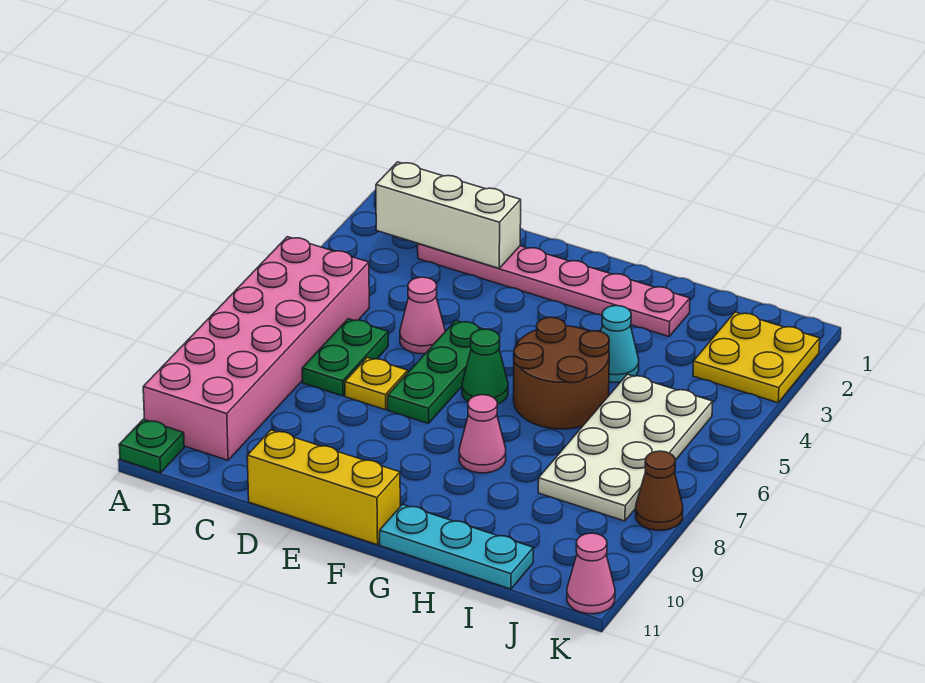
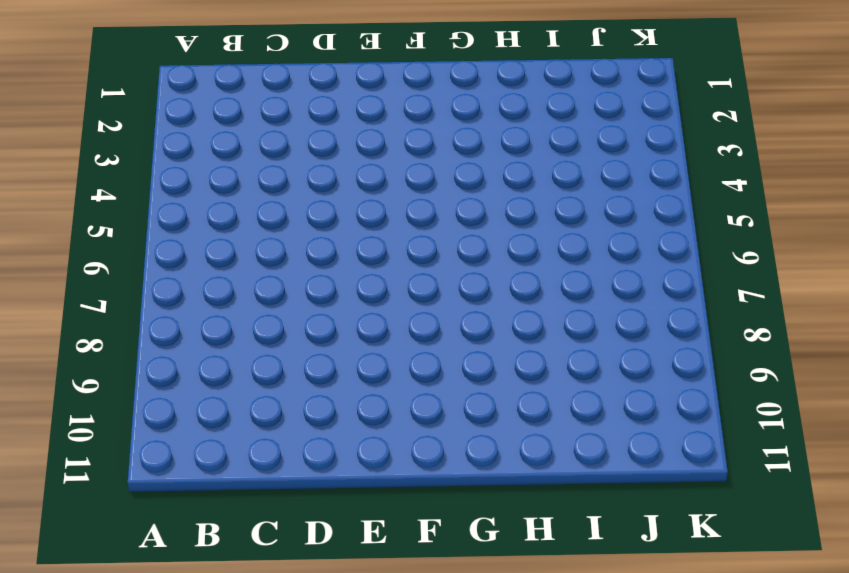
none -> pink 2x6 brick [143,237,369,460]
none -> green 1x1 plate [119,419,184,473]
none -> pink 1x6 plate [418,244,690,337]

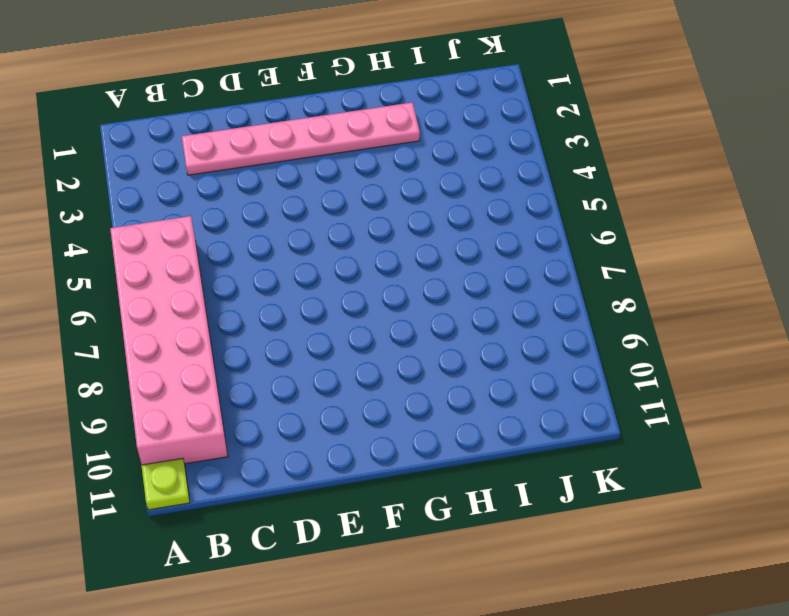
lime 1x1 plate [141,458,190,510] -> green 1x1 plate [119,419,184,473]
none -> green 1x2 plate [302,319,388,396]
none -> pink 1x1 cone [400,277,445,354]
none -> yellow 1x1 plate [345,357,408,410]

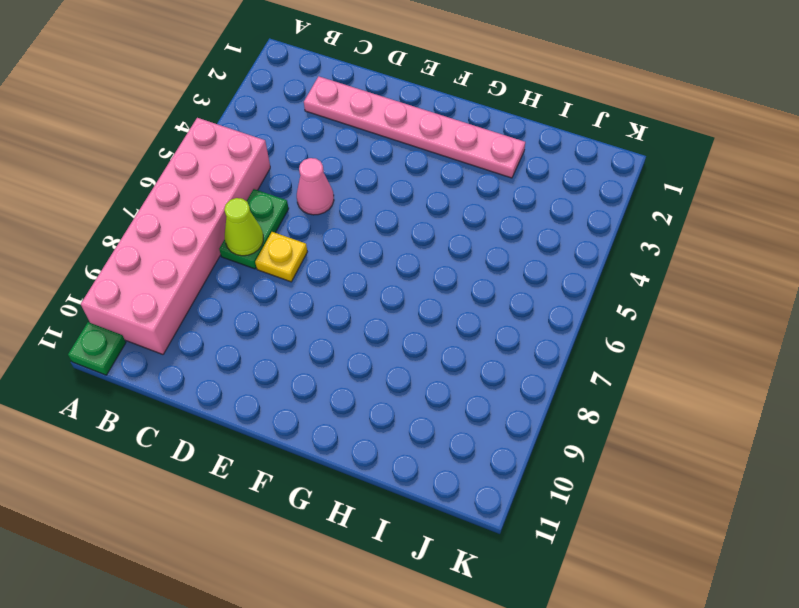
lime 1x1 cone [224,198,263,256] -> none
none -> yellow 1x3 brick [247,430,400,545]
none -> green 1x3 plate [388,320,483,424]
none -> green 1x1 cone [462,329,508,404]

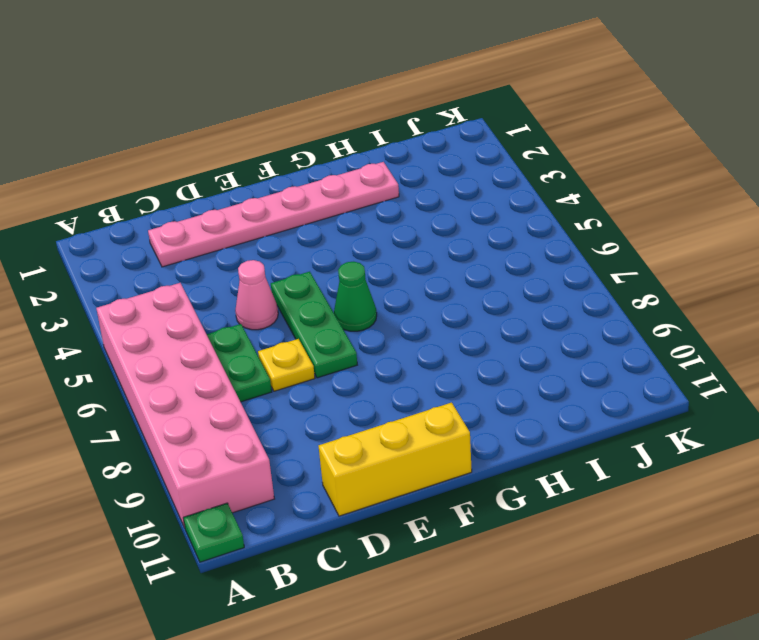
none -> brown 2x2 round brick [513,317,609,429]
none -> pink 1x1 cone [459,395,506,473]
none -> cyan 1x3 plate [380,504,533,589]

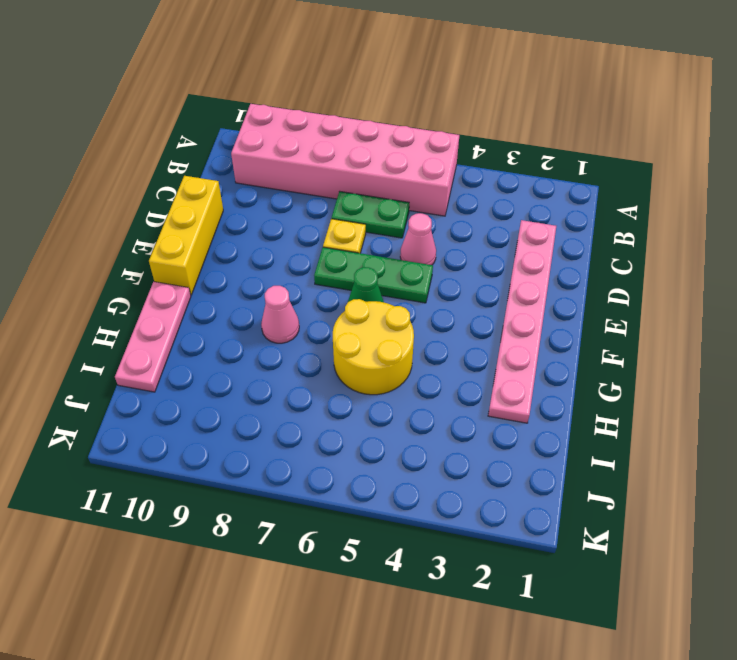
yellow 2x2 round brick [333,299,414,395] -> brown 2x2 round brick [513,317,609,429]
pink 1x3 plate [115,282,191,392] -> cyan 1x3 plate [380,504,533,589]
none -> green 1x1 plate [119,419,184,473]
none -> cyan 1x1 cone [601,306,639,382]
none -> white 2x4 plate [538,374,713,521]

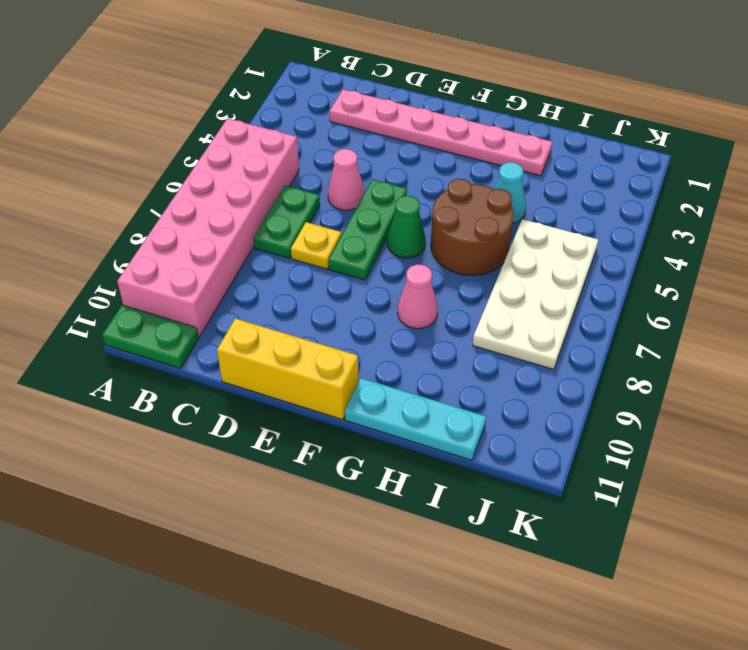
green 1x2 plate [102,305,199,369] -> green 1x1 plate [119,419,184,473]
none -> yellow 2x2 plate [693,312,820,403]
none -> brown 1x1 cone [636,451,683,530]
none -> pink 1x1 cone [567,533,615,614]

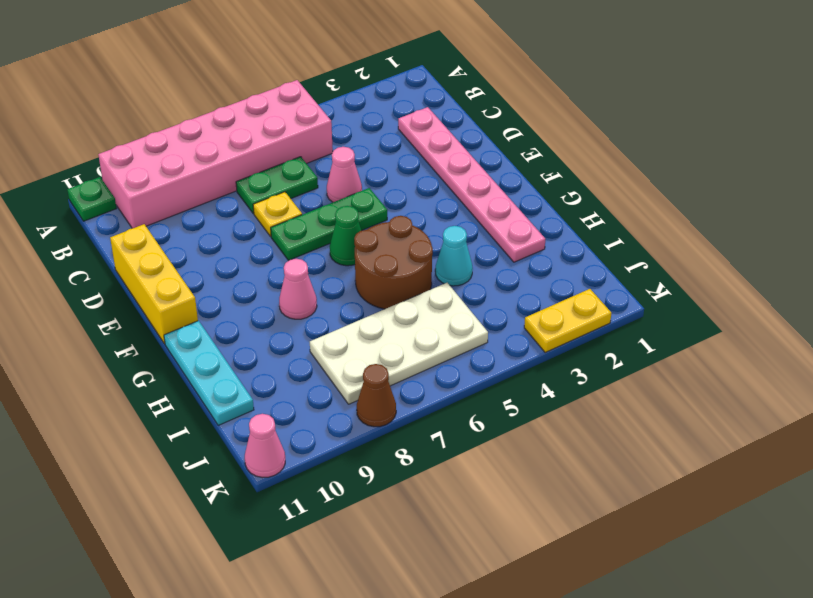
yellow 1x2 plate [524,289,611,353] -> yellow 2x2 plate [693,312,820,403]
none -> white 1x3 brick [376,162,521,268]

